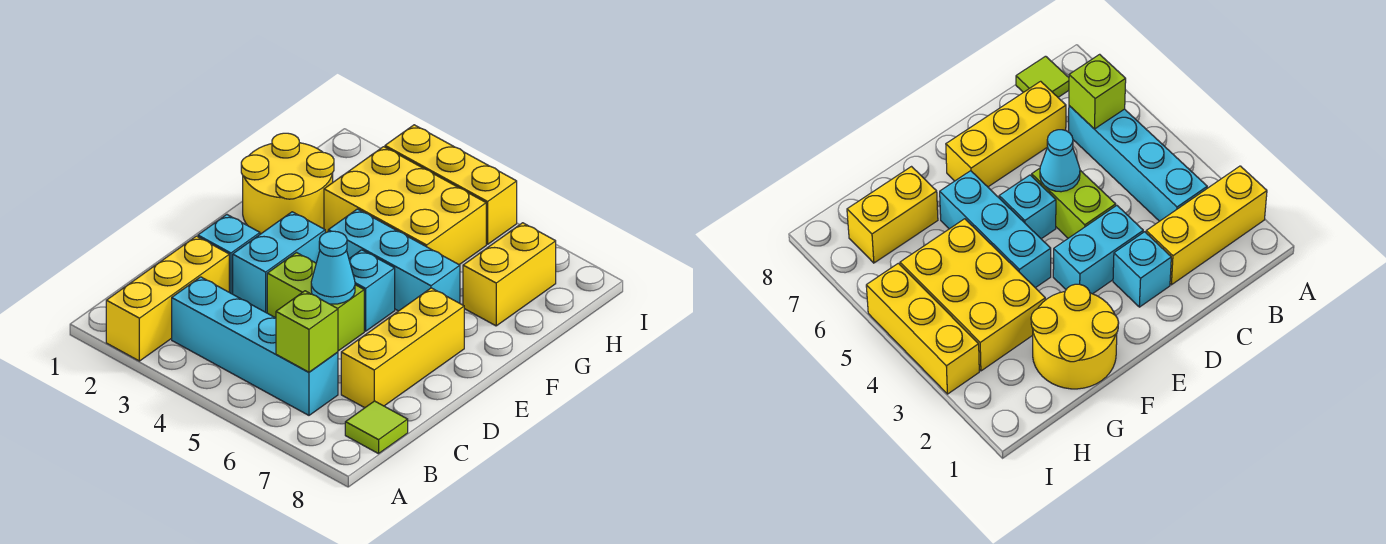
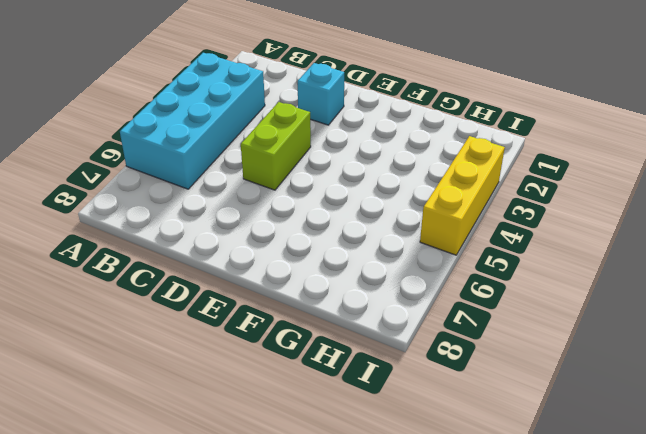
cyan 2x4 brick [120,53,265,189] -> cyan 1x4 brick [172,277,338,415]
none -> yellow 1x3 brick [106,236,229,361]
none -> lime 1x1 tile [345,401,408,454]
none -> yellow 1x3 brick [341,288,464,408]

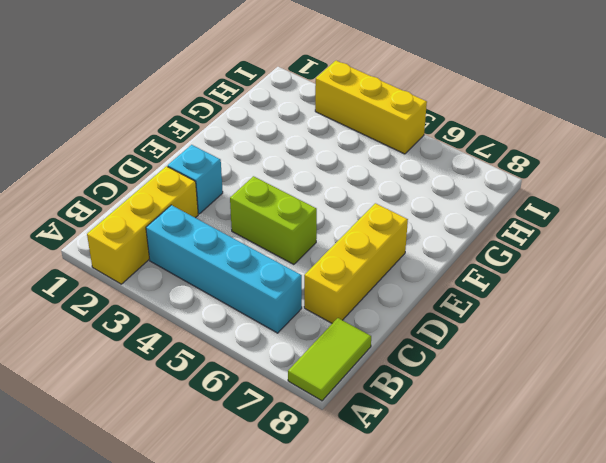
lime 1x2 tile [288,318,371,401] -> lime 1x1 tile [345,401,408,454]
none -> cyan 1x2 brick [233,212,325,313]
none -> cyan 1x1 brick [349,250,395,331]
none -> yellow 2x2 round brick [241,133,334,234]

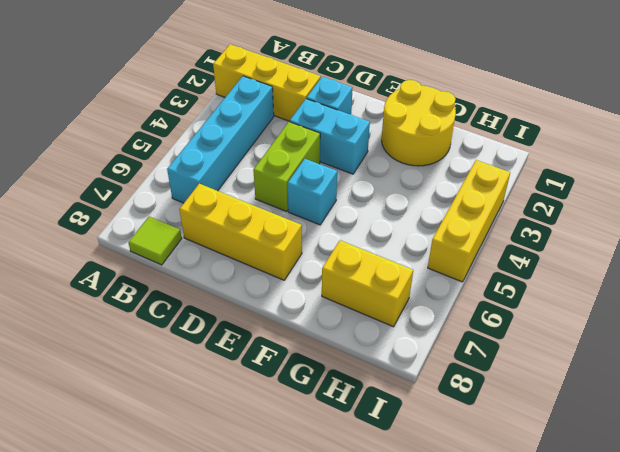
none -> cyan 1x3 brick [328,209,460,311]
none -> yellow 2x3 brick [324,147,486,265]
none -> lime 1x1 brick [276,291,338,372]

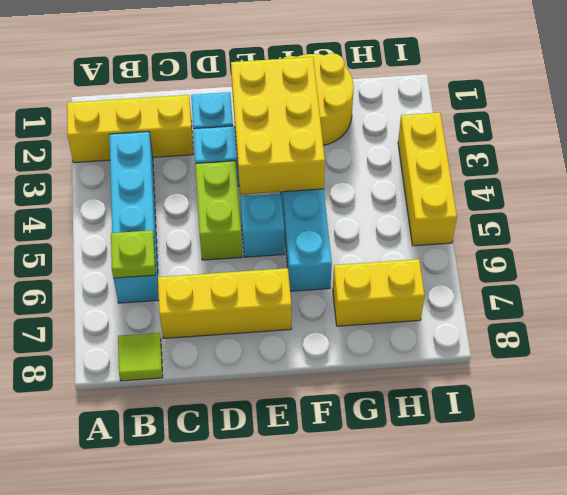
lime 1x1 plate [111,230,156,278] -> lime 1x1 brick [276,291,338,372]
yellow 2x3 brick [231,57,325,194] -> yellow 2x3 brick moved to [324,147,486,265]
none -> cyan 1x1 cone [311,231,355,304]

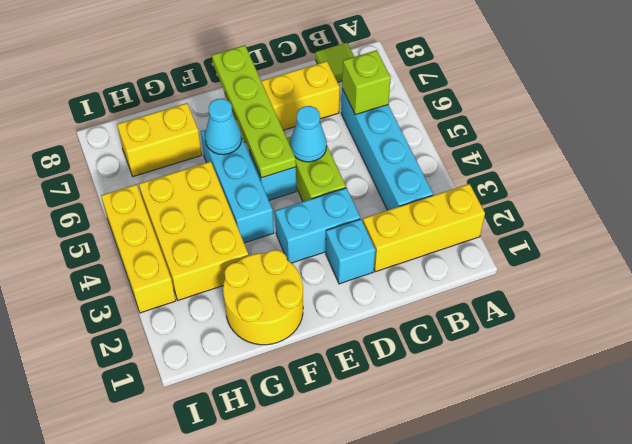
lime 1x4 plate [212,45,296,178] -> none
cyan 1x1 cone [205,99,242,155] -> none

